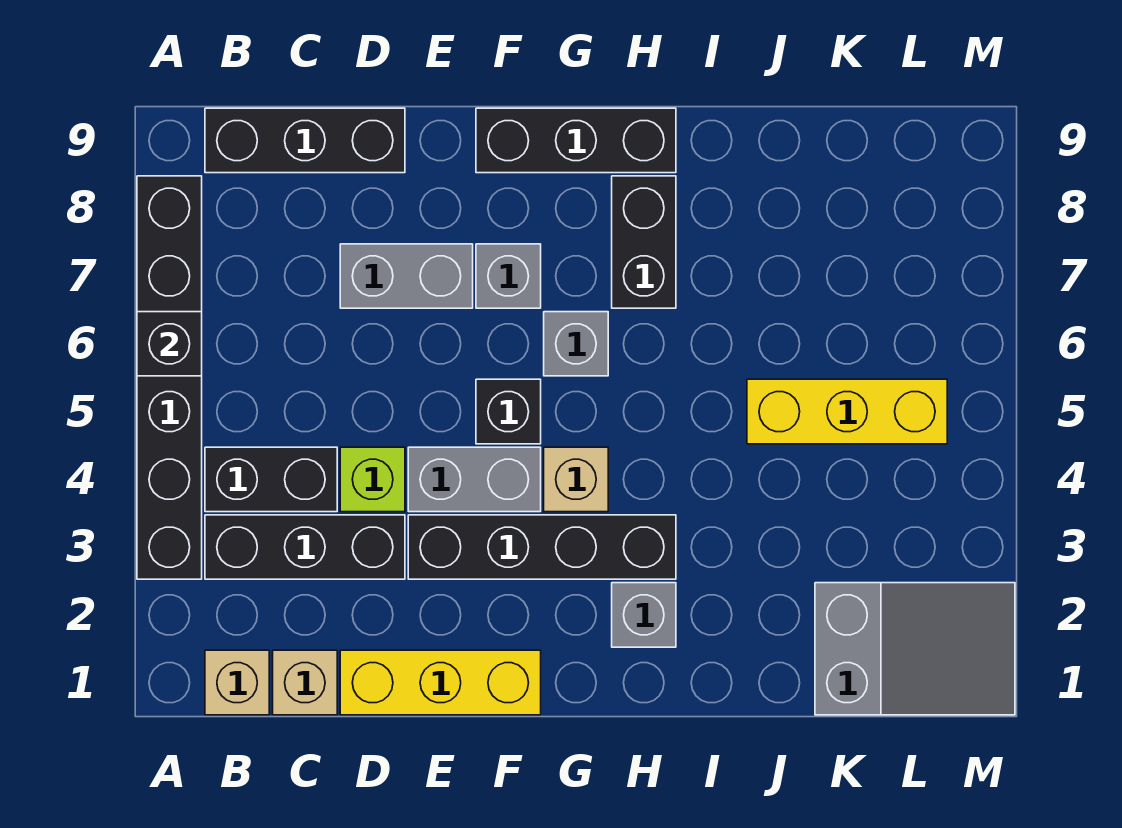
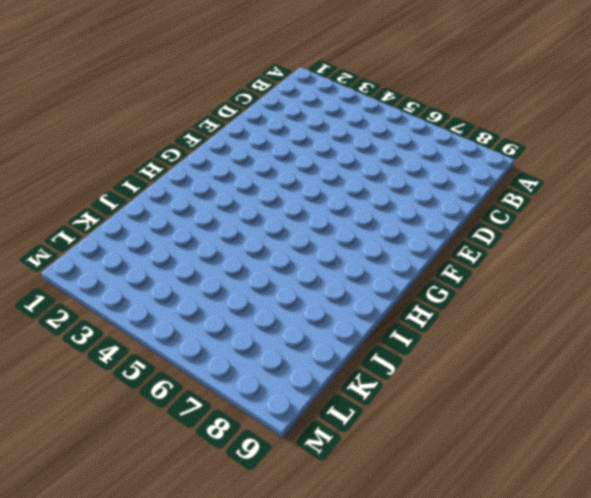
none -> black 1x6 brick [137,176,202,579]
none -> tan 1x1 brick [205,650,269,715]
none -> black 1x3 brick [205,515,405,579]

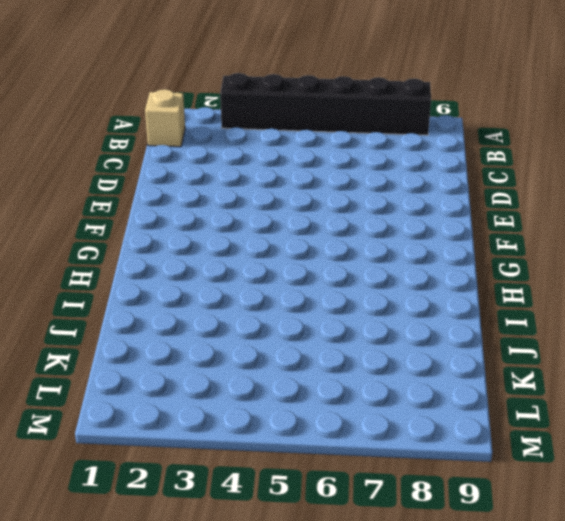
none -> black 1x3 brick [205,515,405,579]
none -> black 1x2 brick [205,447,337,512]
none -> black 1x3 brick [205,108,405,173]

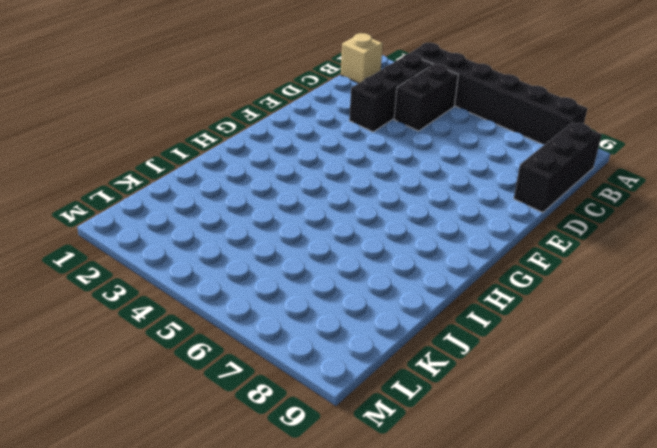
none -> tan 1x1 brick [273,650,337,715]
none -> yellow 1x3 brick [340,650,541,715]
none -> lime 1x1 brick [340,447,405,512]

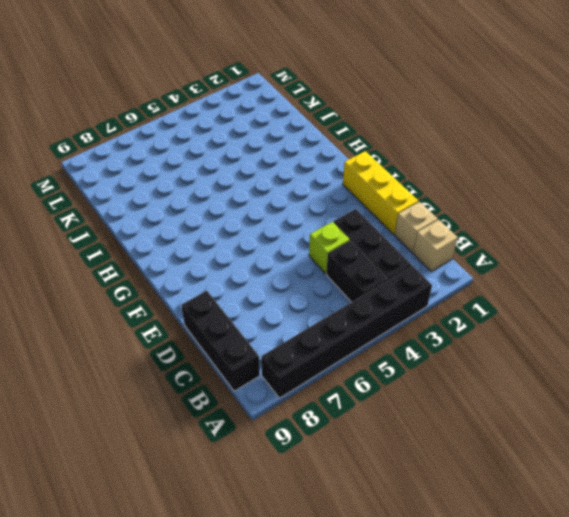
none -> grey 1x2 brick [340,244,473,308]
none -> black 1x4 brick [408,515,676,579]
none -> grey 1x2 brick [408,447,541,512]

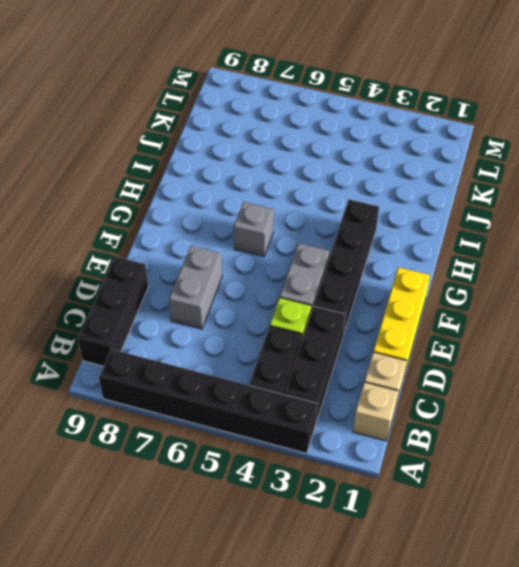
none -> black 1x1 brick [476,379,541,444]
none -> grey 1x1 brick [476,244,541,308]
none -> black 1x3 brick [476,108,676,173]

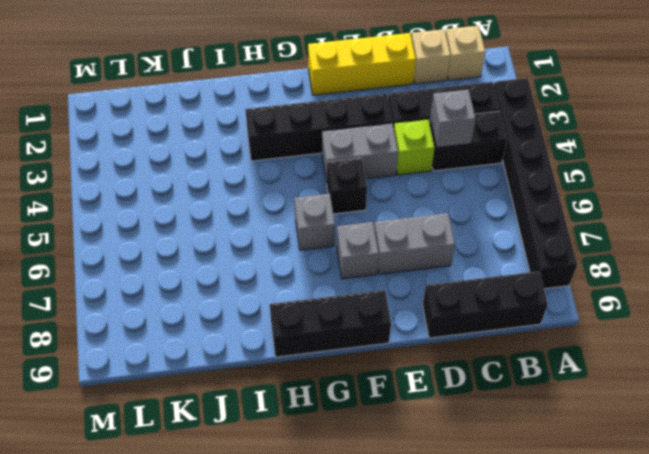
grey 1x1 brick [430,90,476,148] -> grey 1x1 brick moved to [612,583,676,647]
none -> tan 1x1 brick [544,447,608,512]
none -> black 1x2 brick [612,176,676,308]
none -> yellow 1x3 brick [747,379,947,444]

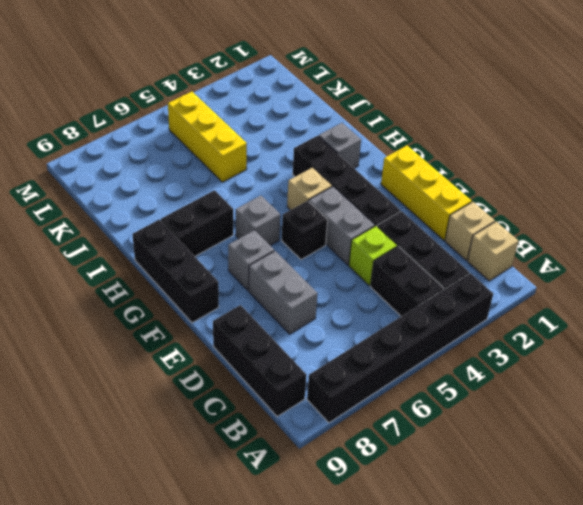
none -> grey 2x3 slope [815,583,1015,715]
none -> black 1x1 brick [137,312,202,376]

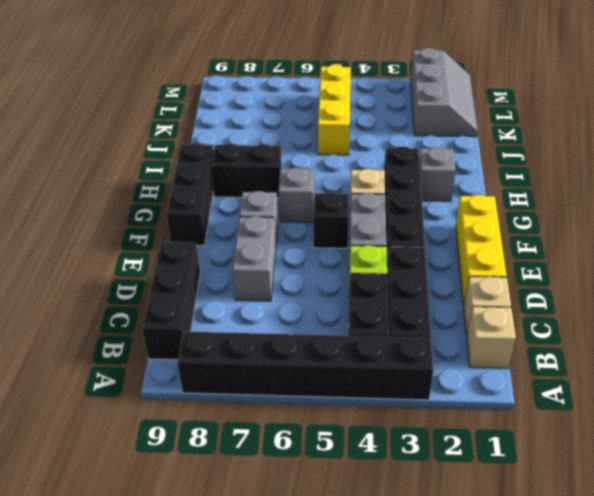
grey 2x3 slope [411,48,478,137] -> grey 2x3 slope turned to [815,583,1015,715]
none -> black 1x1 brick [137,312,202,376]

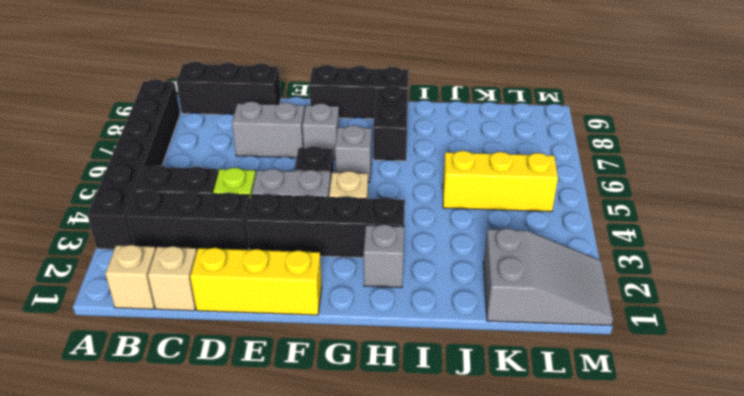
none -> black 1x1 brick [137,312,202,376]

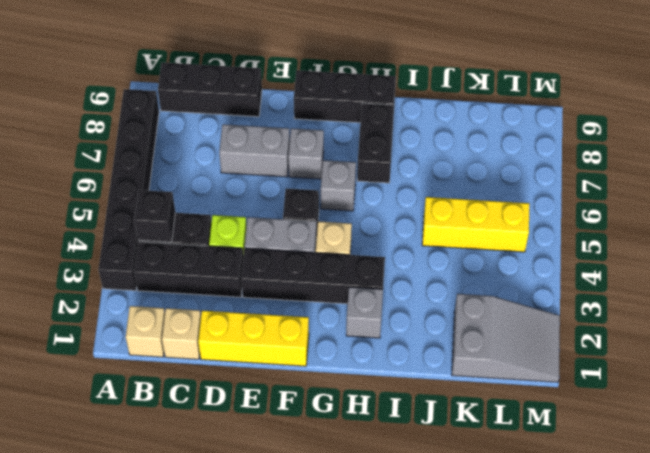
black 1x1 brick [134,190,175,242] -> black 1x1 brick moved to [137,312,202,376]

